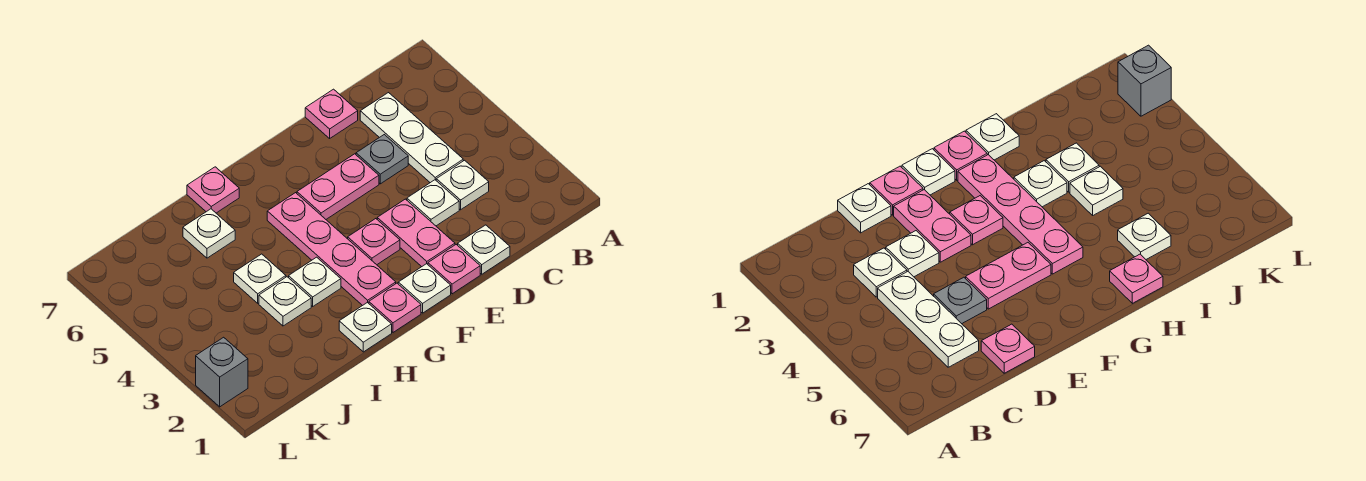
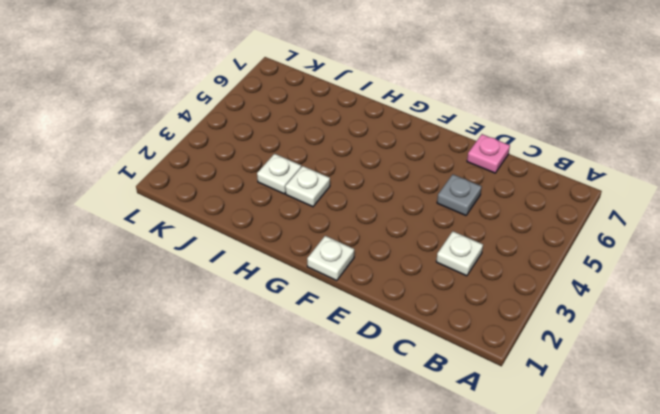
none -> white 1x3 plate [360,93,463,183]
none -> white 1x1 plate [458,225,510,274]
none -> white 1x1 plate [407,180,459,226]

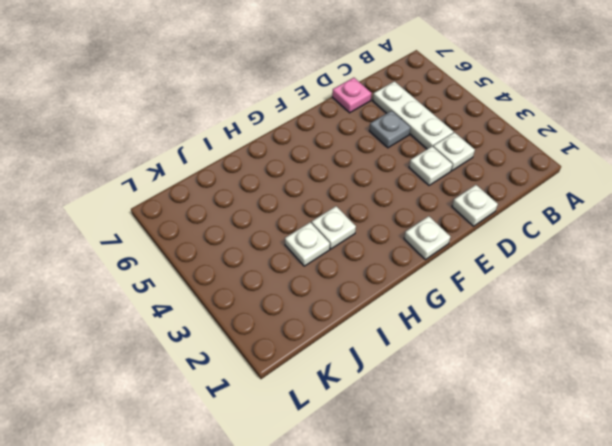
none -> pink 1x1 plate [428,245,480,294]
none -> pink 1x2 plate [377,199,455,267]
none -> pink 1x2 plate [297,154,379,219]

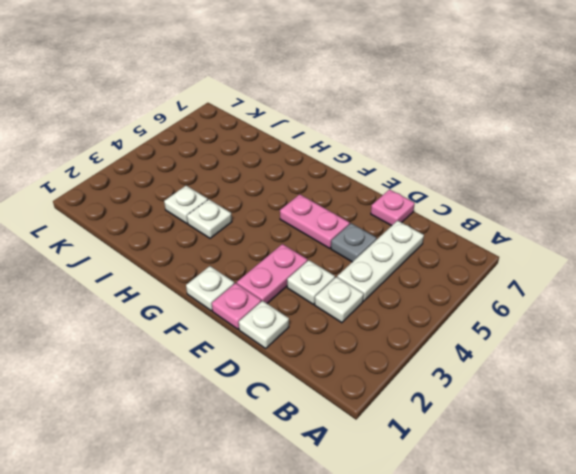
none -> pink 1x1 plate [348,219,400,265]
none -> pink 1x1 plate [369,283,421,332]
none -> pink 1x4 plate [267,193,396,306]

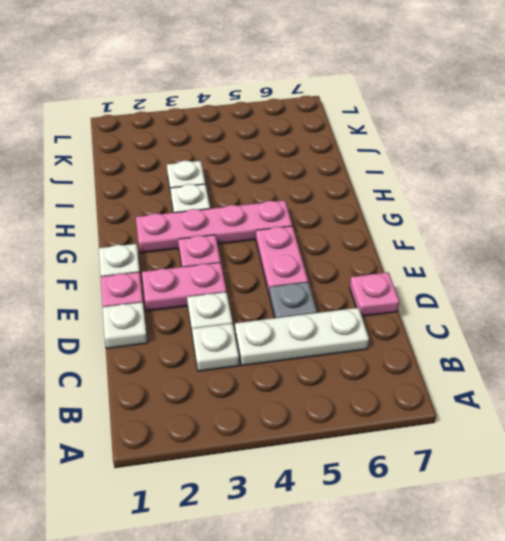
none -> pink 1x1 plate [369,283,421,332]
none -> white 1x1 plate [339,302,392,352]
none -> pink 1x1 plate [187,167,239,213]

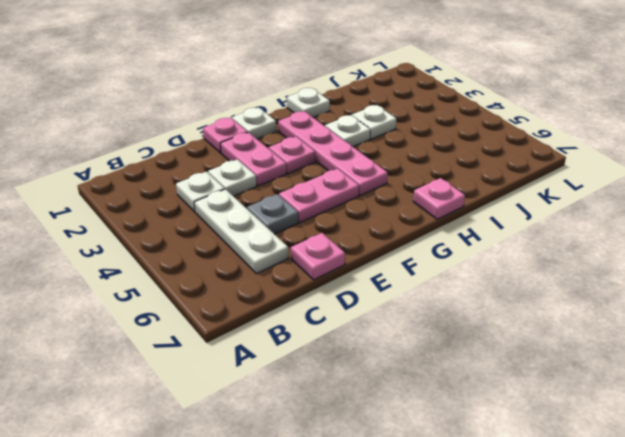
none -> white 1x1 plate [458,225,510,274]
none -> pink 1x1 plate [369,283,421,332]
none -> white 1x1 plate [234,254,286,303]

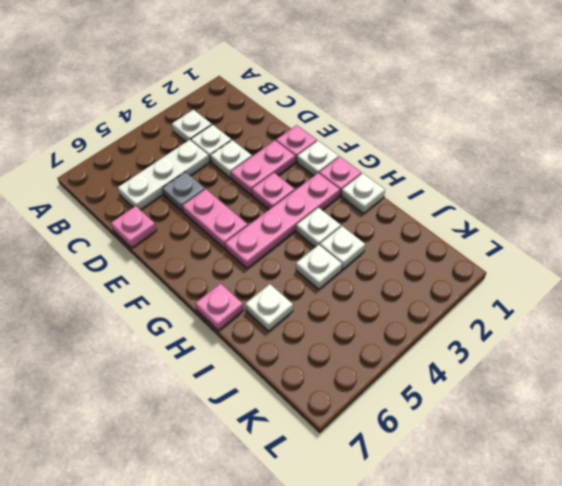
white 1x1 plate [172,110,212,142] -> white 1x1 plate moved to [458,225,510,274]
none -> grey 1x1 brick [196,337,248,407]

